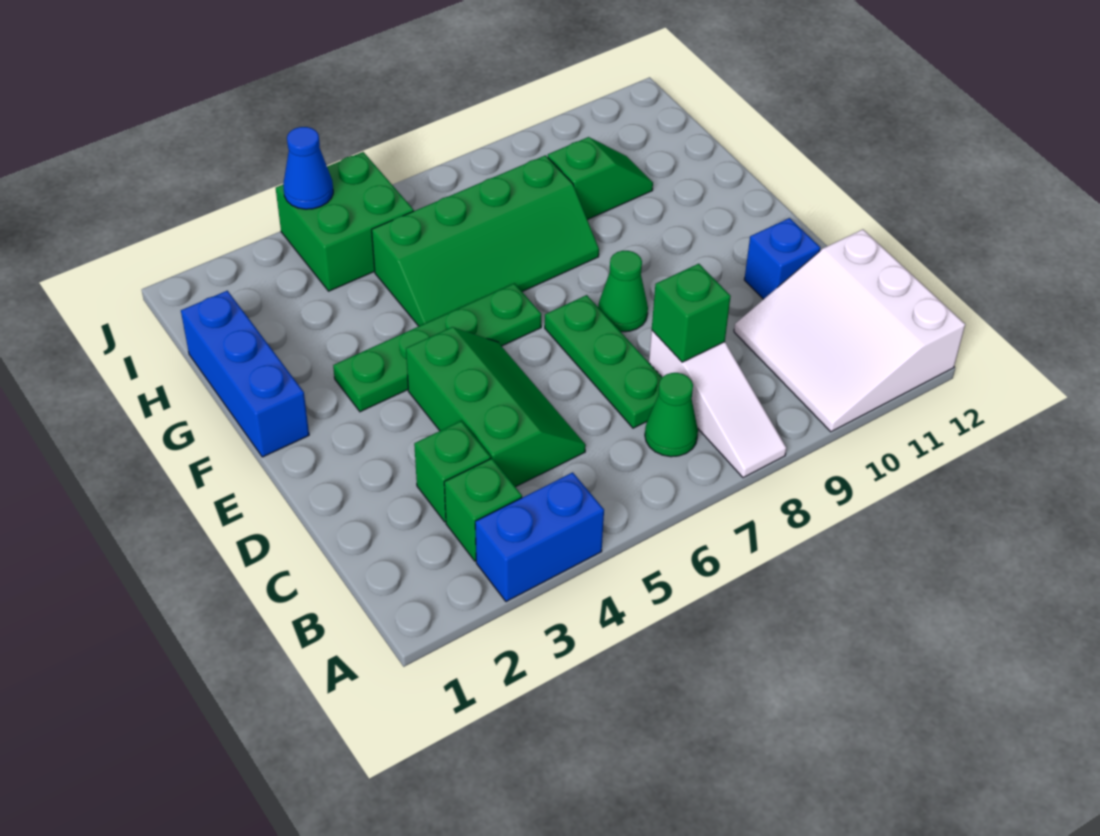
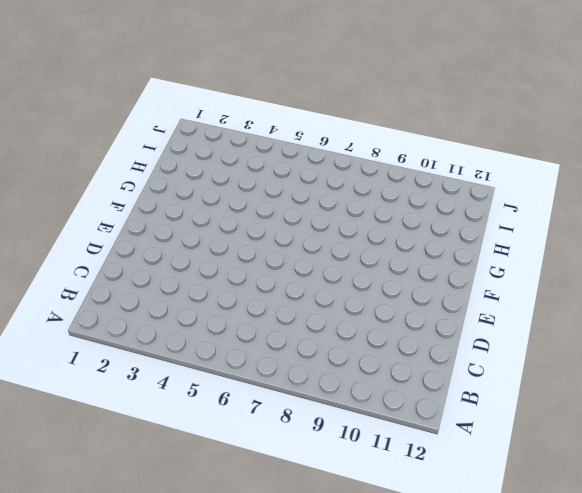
none -> blue 1x2 brick [475,472,604,602]
none -> white 1x3 slope [649,331,787,478]
none -> white 3x3 slope [734,230,965,432]

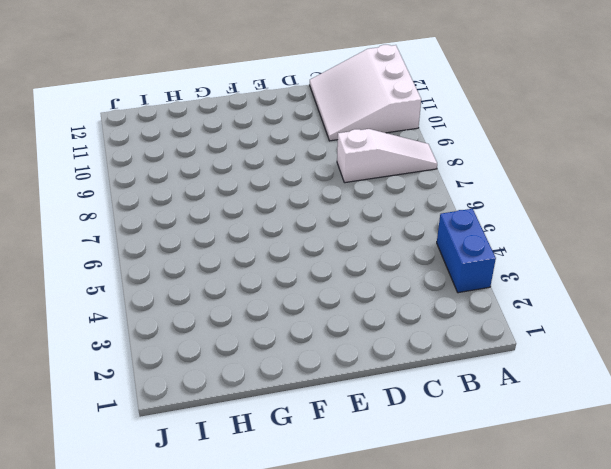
white 3x3 slope [310,45,421,141] -> white 3x3 slope turned to [734,230,965,432]
none -> green 1x1 brick [444,458,522,561]
none -> green 1x1 cone [645,373,698,457]
none -> green 1x1 brick [414,421,491,522]

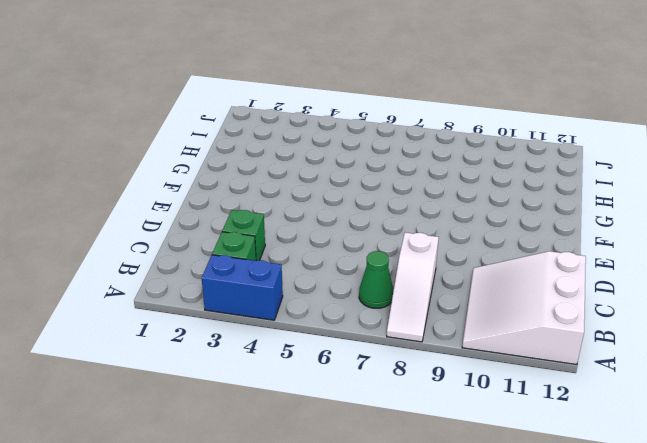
none -> green 2x3 slope [406,327,586,487]
none -> green 1x3 plate [545,295,662,428]
none -> blue 1x1 brick [744,218,820,299]

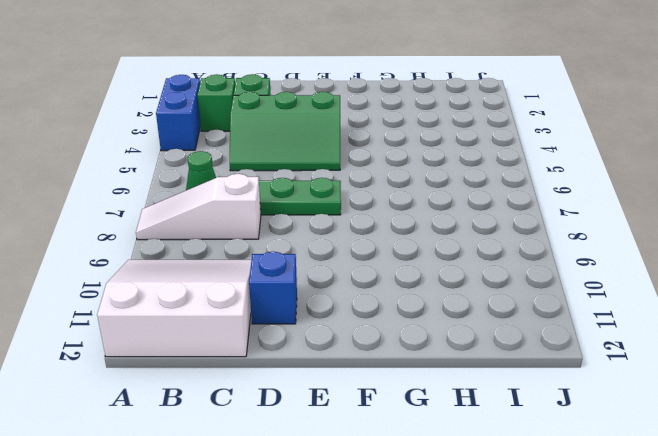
none -> green 1x1 cone [598,251,648,332]
none -> blue 1x3 brick [181,291,309,457]
none -> green 1x4 plate [333,283,541,412]

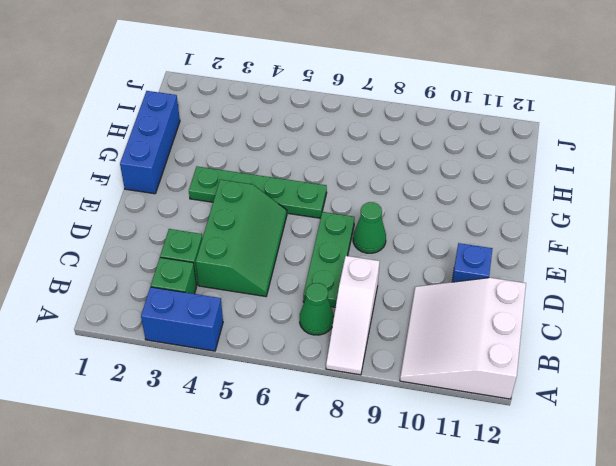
none -> green 2x4 slope [372,155,599,326]
none -> green 1x2 slope [548,137,653,220]
none -> green 2x2 brick [276,152,414,291]

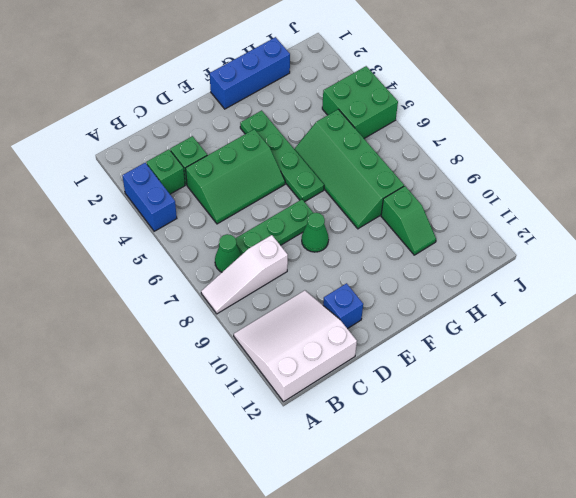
none -> green 1x1 brick [652,264,731,362]
none -> blue 1x1 cone [283,127,333,209]

